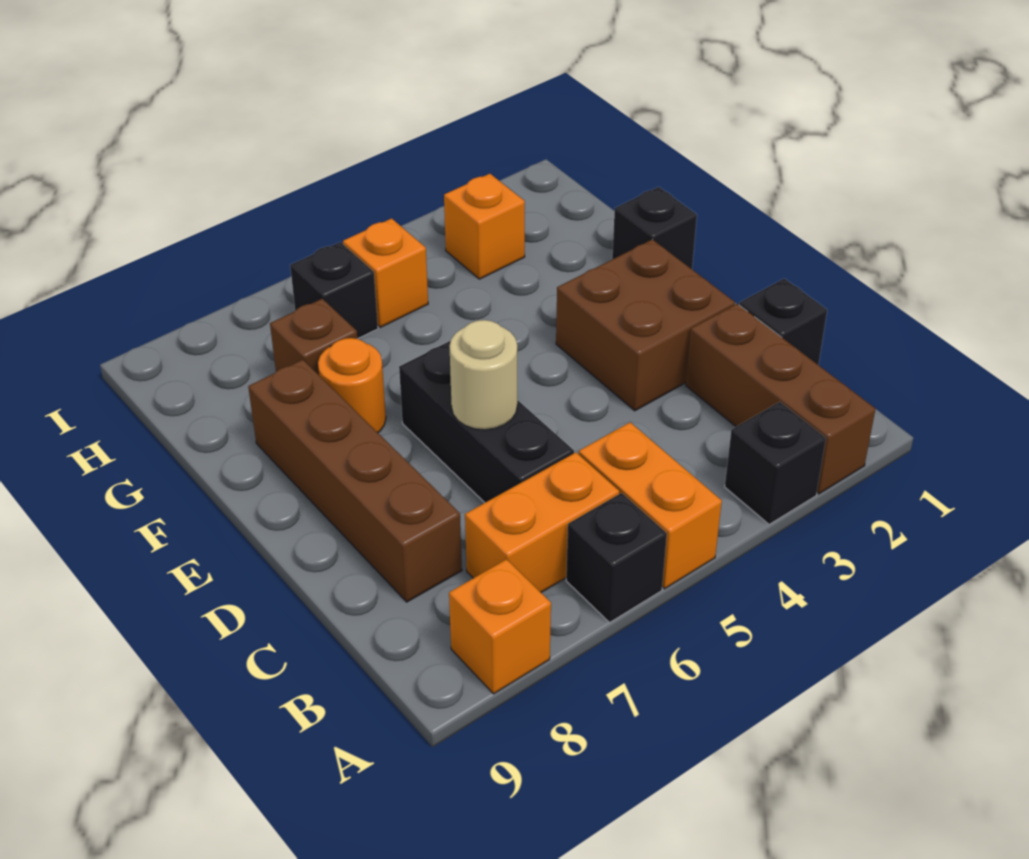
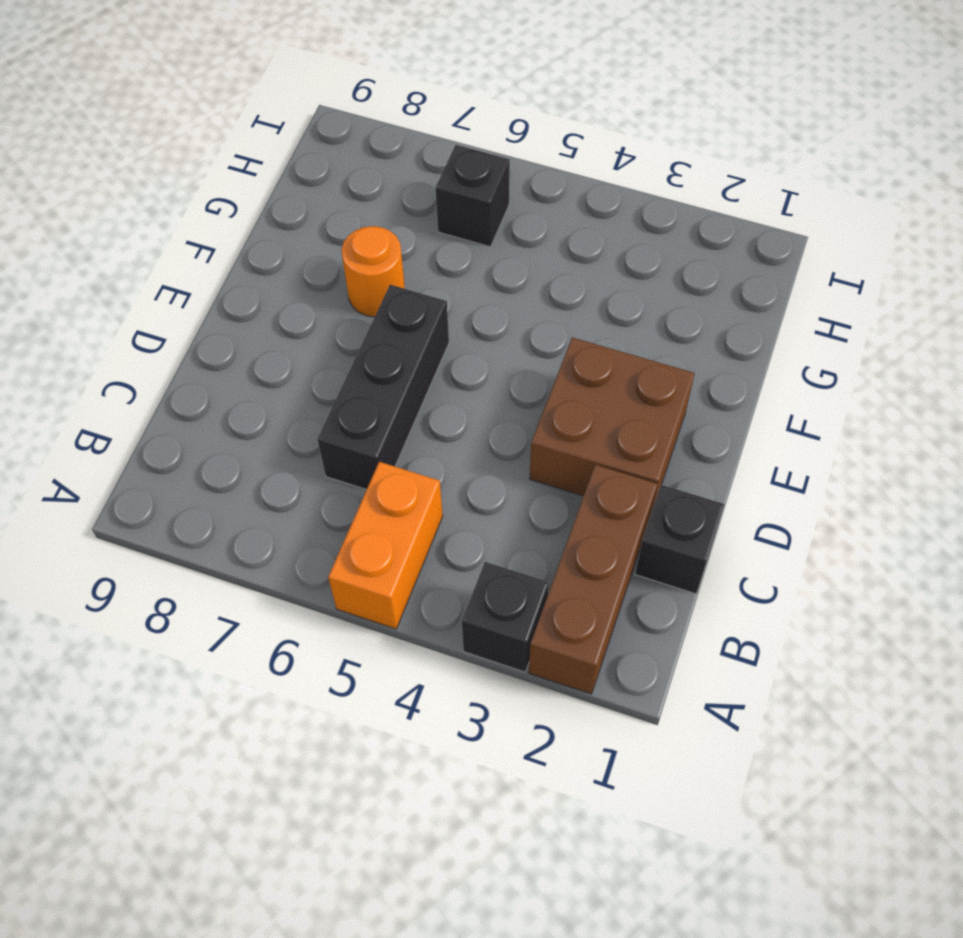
none -> black 1x1 brick [566,493,667,622]
none -> orange 1x1 brick [449,559,551,694]
none -> orange 1x2 brick [465,453,619,592]

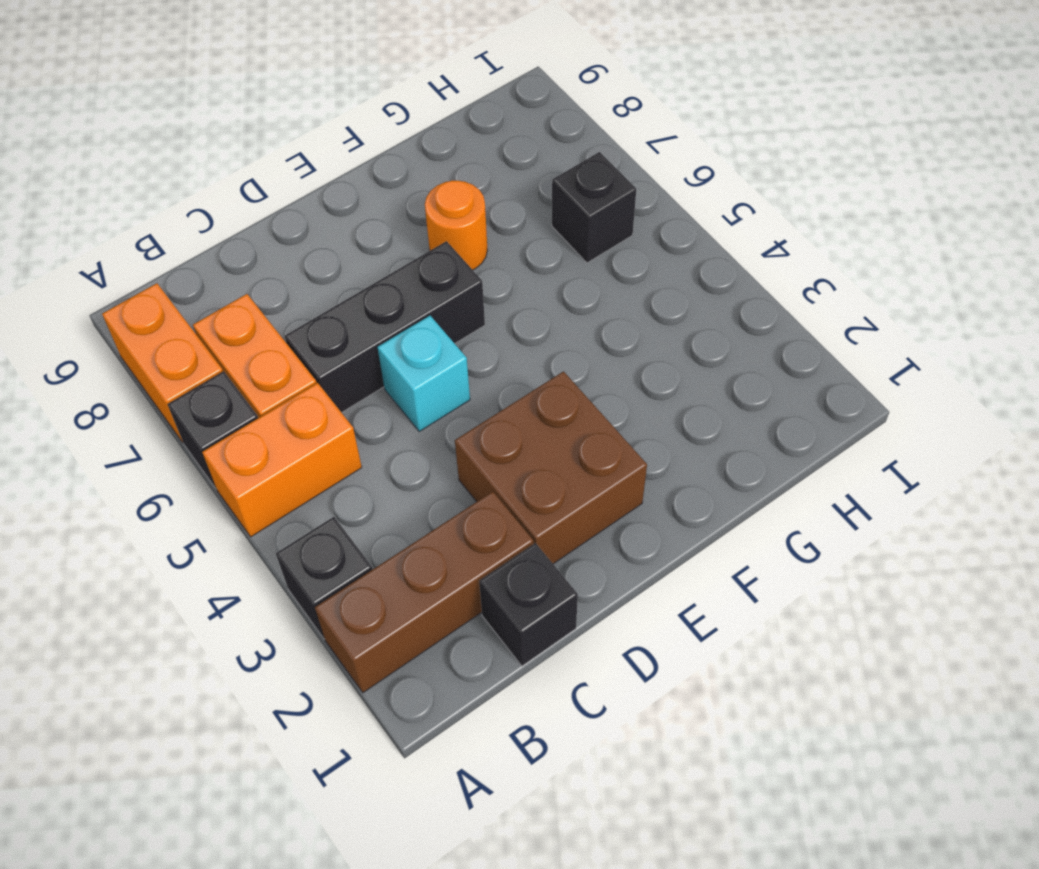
orange 1x2 brick [102,283,223,442] -> orange 1x1 brick [449,559,551,694]
cyan 1x1 brick [377,316,470,431] -> none
none -> brown 1x4 brick [248,360,462,602]
none -> black 1x1 brick [612,187,697,269]
none -> brown 1x1 brick [270,299,357,375]

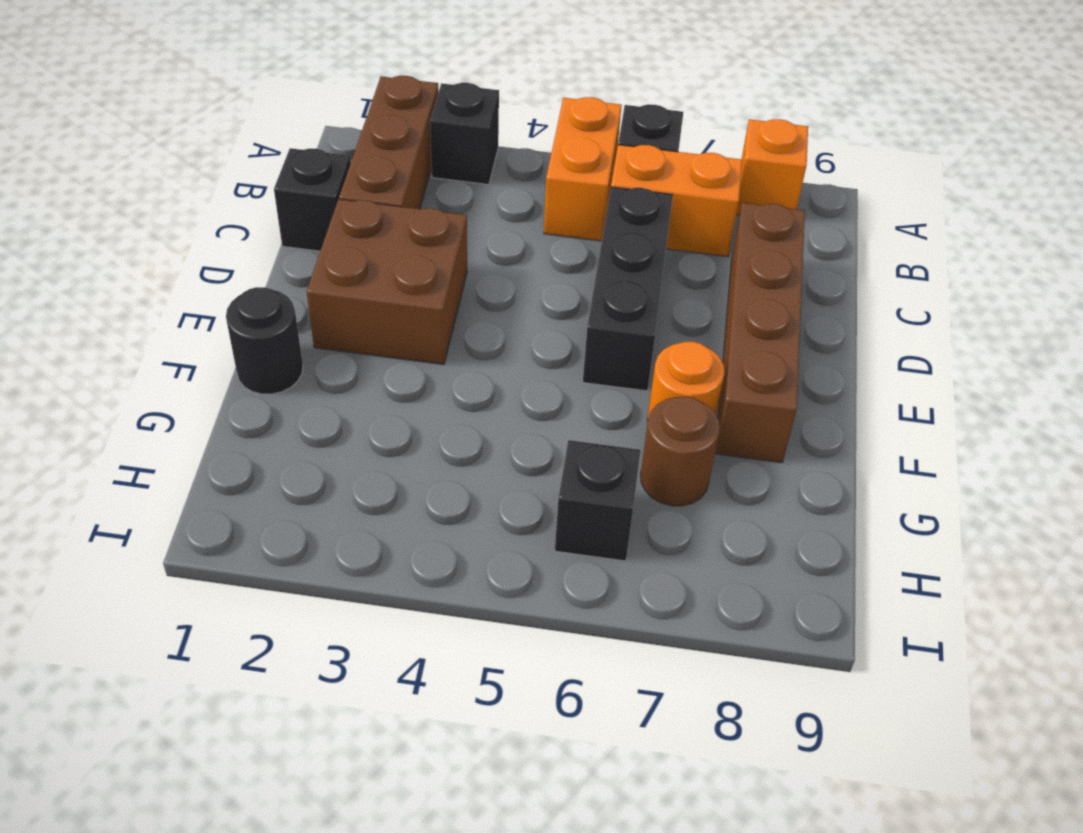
black 1x1 round brick [226,287,303,394] -> black 1x1 brick [612,187,697,269]
brown 1x1 round brick [641,397,720,506] -> brown 1x1 brick [270,299,357,375]
none -> orange 1x1 brick [444,174,525,279]
none -> orange 1x1 brick [343,218,428,327]
none -> tan 1x1 round brick [450,320,517,430]

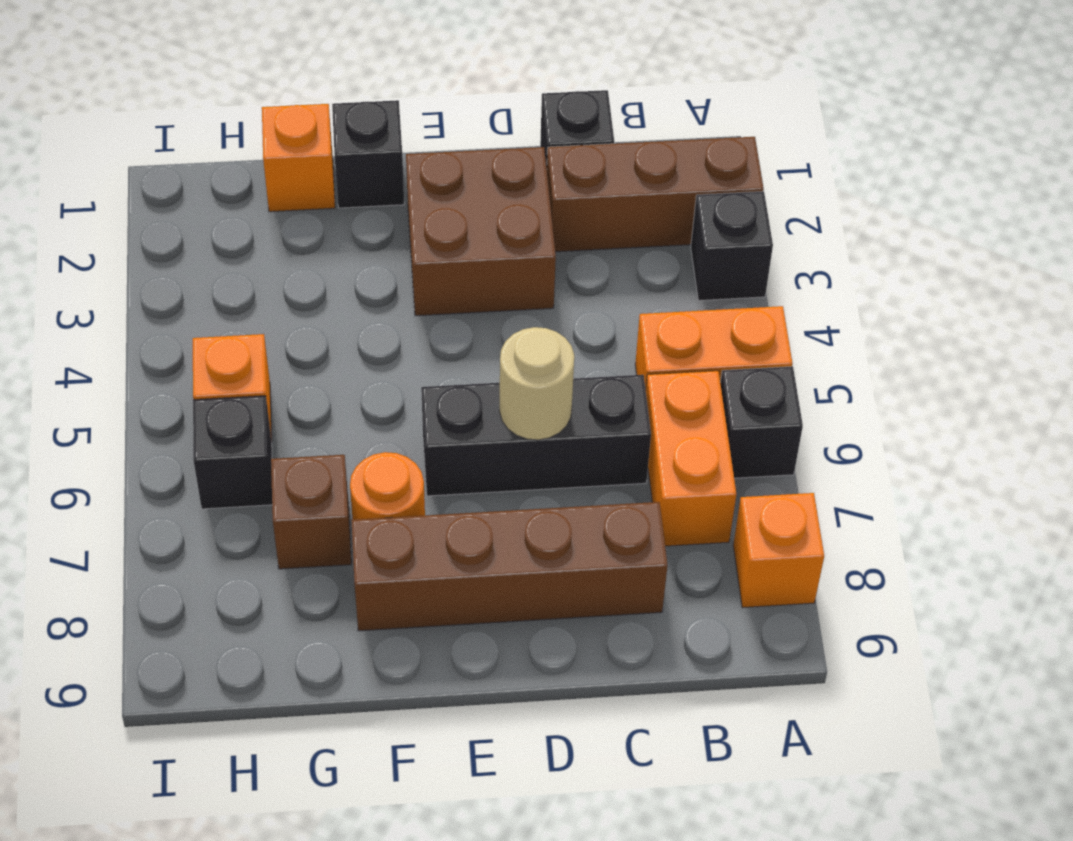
orange 1x1 brick [262,104,335,212] -> orange 1x1 brick moved to [444,174,525,279]

